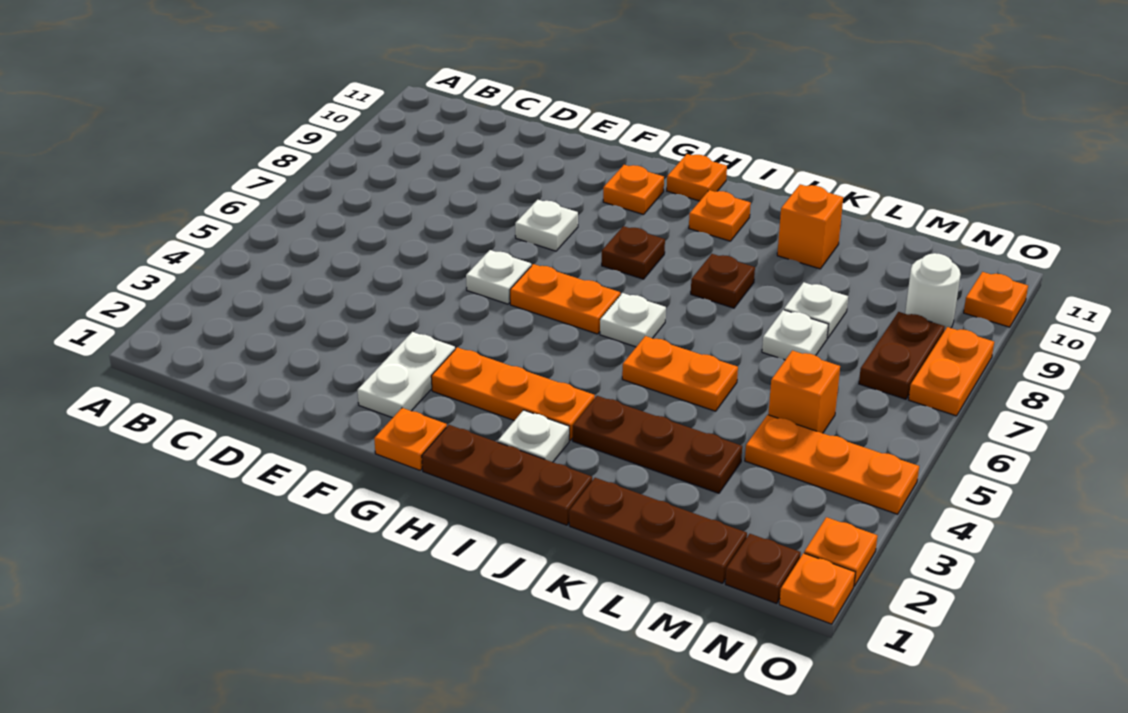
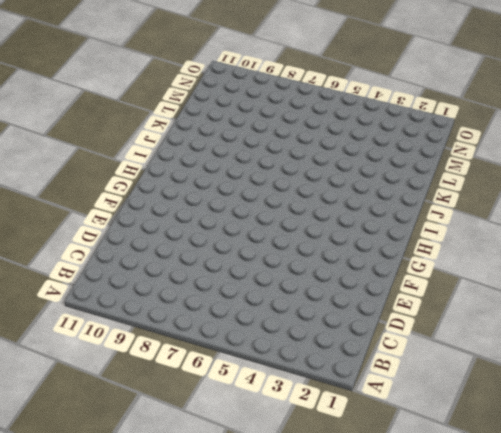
none -> white 1x2 plate [357,332,455,418]
none -> white 1x1 plate [466,250,532,304]
none -> white 1x1 plate [515,200,578,251]

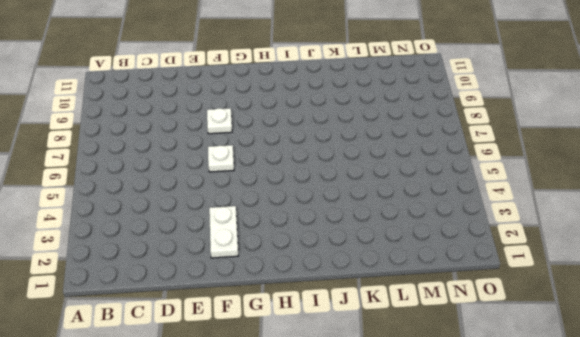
none -> orange 1x1 plate [374,408,447,470]
none -> orange 1x3 plate [431,347,595,440]
none -> orange 1x2 plate [510,264,620,334]

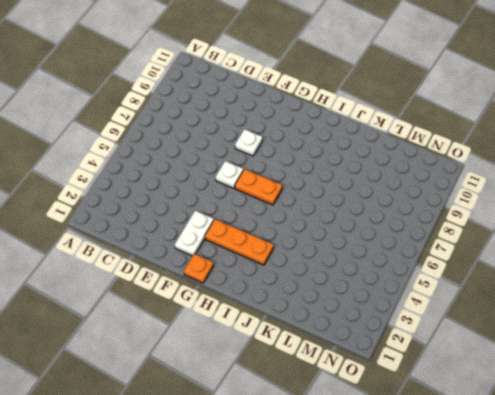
none -> orange 1x1 plate [603,165,664,215]
none -> brown 1x3 plate [422,425,592,525]
none -> brown 1x1 plate [602,226,665,279]

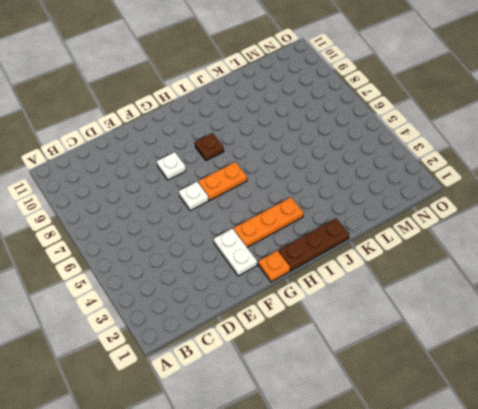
none -> orange 1x1 plate [603,165,664,215]
none -> orange 1x1 plate [667,154,727,201]
none -> white 1x1 plate [498,410,569,462]

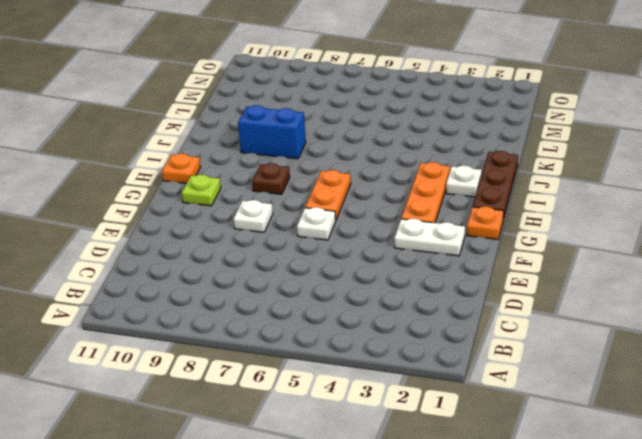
lime 1x1 plate [182,175,221,206] -> orange 1x1 plate [603,165,664,215]
blue 1x2 brick [238,105,306,159] -> brown 1x1 plate [691,254,755,308]
none -> white 1x1 plate [600,293,666,347]
none -> orange 1x1 plate [689,190,751,241]
none -> brown 1x3 plate [573,396,742,493]

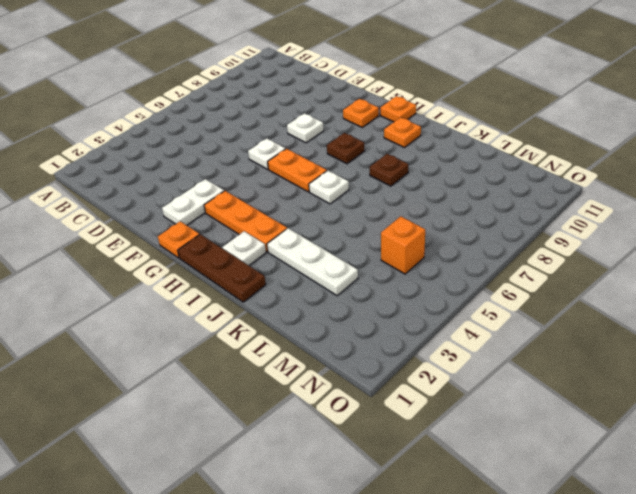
white 1x3 plate [267,228,358,296] -> brown 1x3 plate [573,396,742,493]
none -> orange 1x2 plate [622,336,738,411]
none -> brown 1x3 plate [569,478,747,583]
none -> orange 1x1 brick [777,184,843,269]

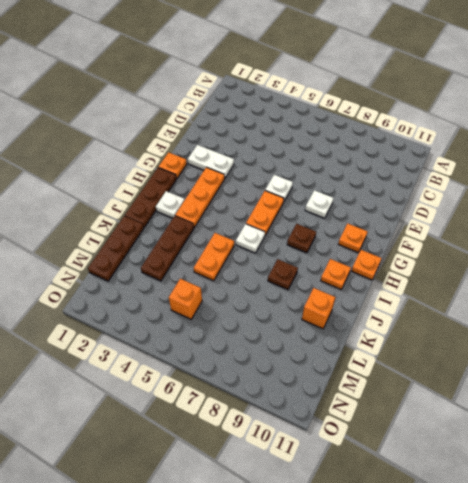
none -> white 1x1 plate [762,310,828,360]
none -> white 1x1 plate [784,282,848,338]
none -> orange 1x3 plate [745,415,919,514]

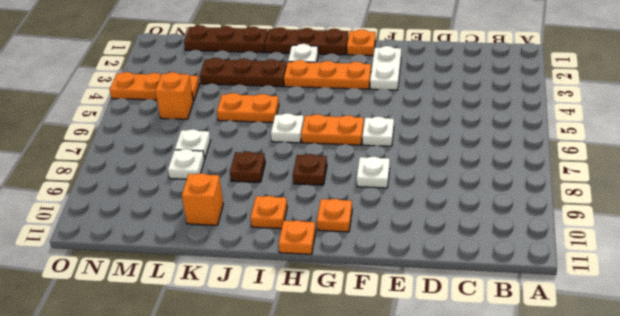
none -> brown 1x1 plate [725,534,801,604]
none -> brown 1x2 plate [859,312,945,399]
none -> white 1x1 round brick [905,253,961,331]

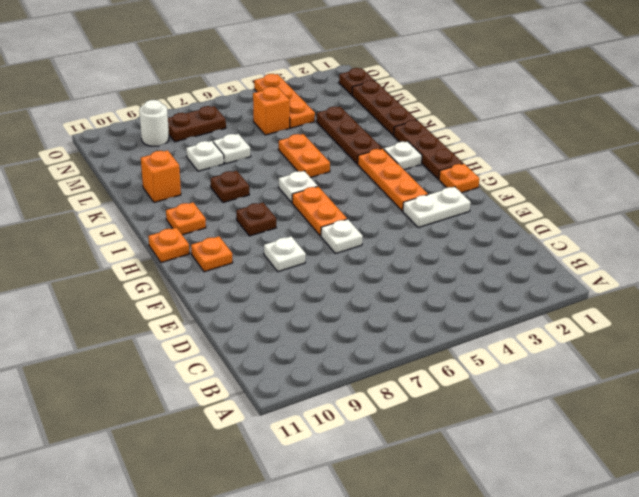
none -> orange 1x1 plate [779,553,855,624]
none -> orange 1x1 plate [804,517,877,586]
none -> orange 1x2 plate [909,327,994,416]

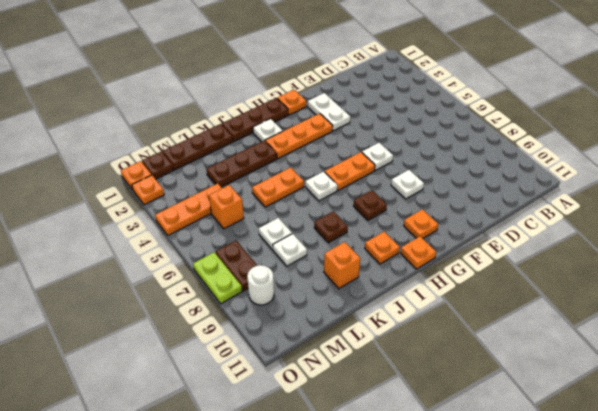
lime 1x2 plate [193,252,242,304] -> orange 1x2 plate [909,327,994,416]
none -> orange 1x1 plate [964,272,1028,327]

